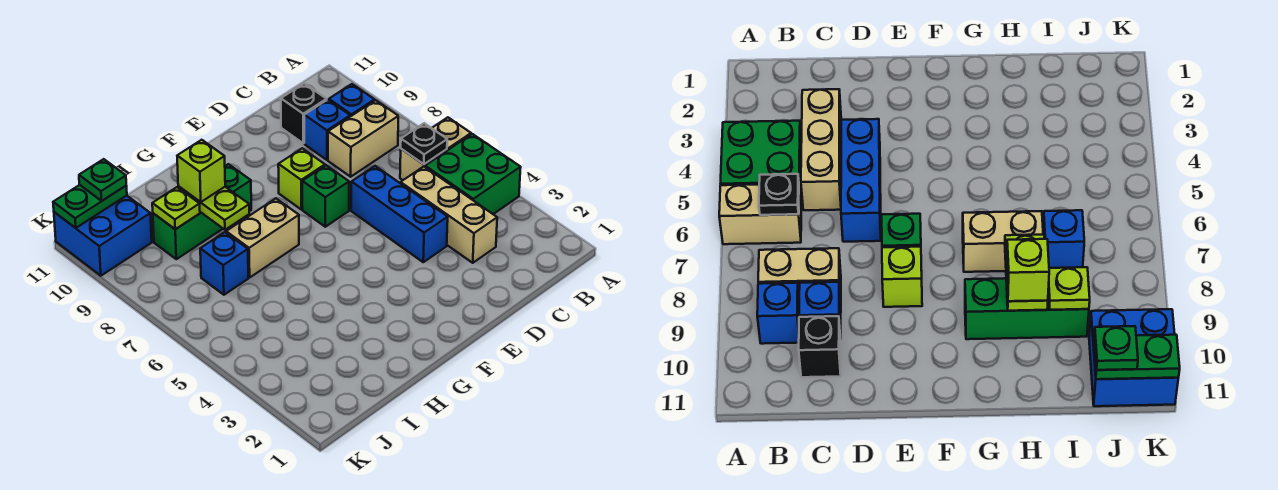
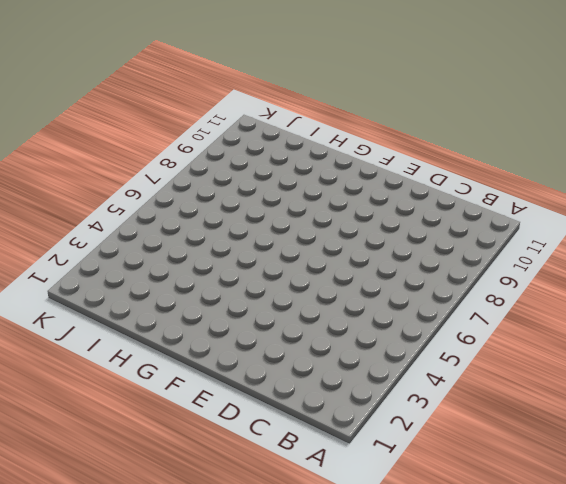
none -> green 2x2 brick [425,134,521,214]
none -> tan 1x2 brick [400,117,471,180]
none -> tan 1x2 brick [328,100,398,177]

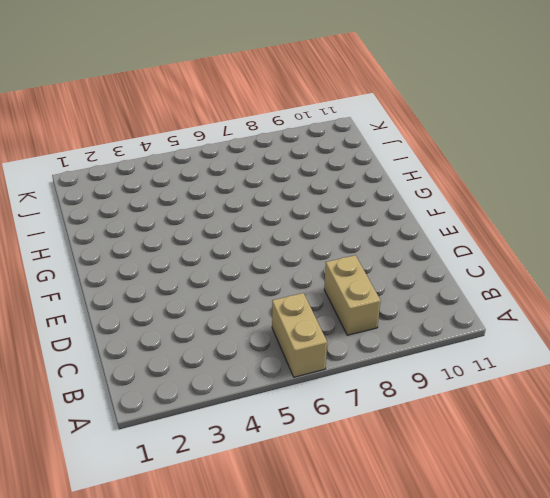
none -> green 2x2 brick [425,134,521,214]
none -> blue 1x1 brick [329,84,375,116]
none -> tan 1x3 brick [401,167,497,263]

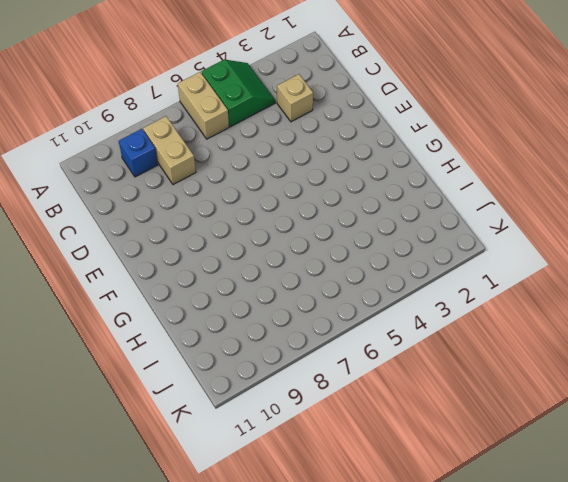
green 2x2 slope [201,59,275,127] -> green 2x2 brick [425,134,521,214]
tan 1x1 brick [277,74,313,122] -> tan 1x3 brick [401,167,497,263]
none -> blue 1x1 brick [304,100,350,160]
none -> black 1x1 brick [281,83,327,143]
none -> blue 1x3 brick [351,166,448,262]

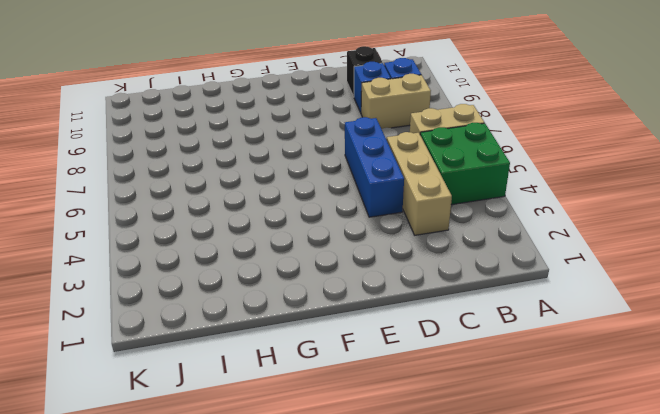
none -> green 1x1 brick [302,165,349,227]
none -> lime 1x1 brick [278,148,325,209]
none -> tan 1x2 brick [226,198,299,277]

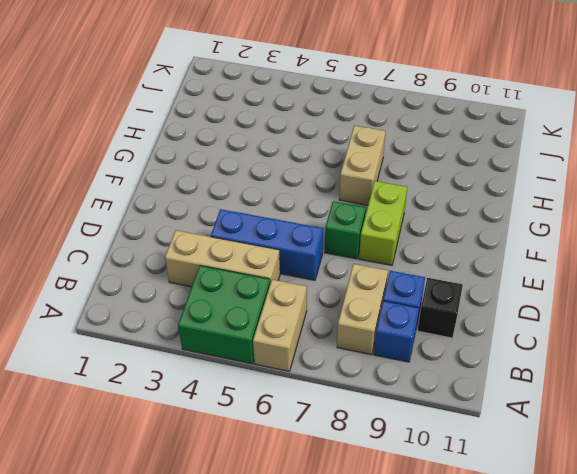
lime 1x2 brick [359,181,407,265] -> lime 1x1 brick [278,148,325,209]
none -> green 1x3 brick [153,164,251,259]
none -> blue 1x1 brick [200,232,248,295]
none -> blue 2x2 brick [54,196,152,276]

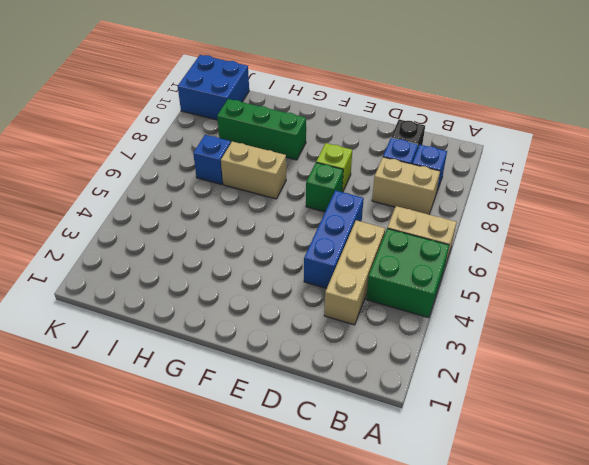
none -> black 1x1 plate [401,123,447,164]
none -> lime 1x2 plate [178,186,249,230]
none -> lime 1x1 plate [152,187,200,229]

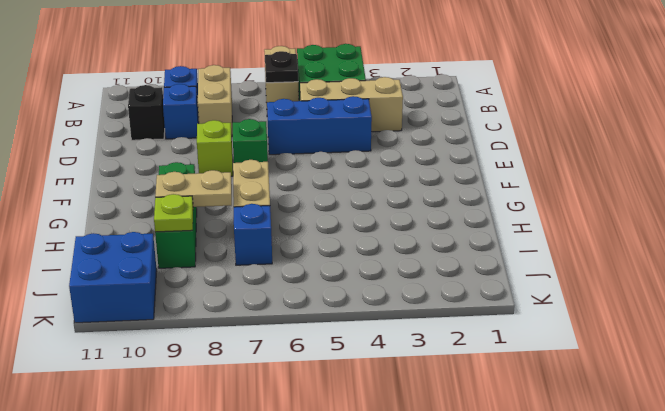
tan 1x2 plate [155,170,232,207] -> lime 1x2 plate [178,186,249,230]
none -> green 1x2 plate [53,185,127,228]
none -> lime 1x1 brick [177,140,225,202]
none -> green 1x1 plate [79,159,126,201]

